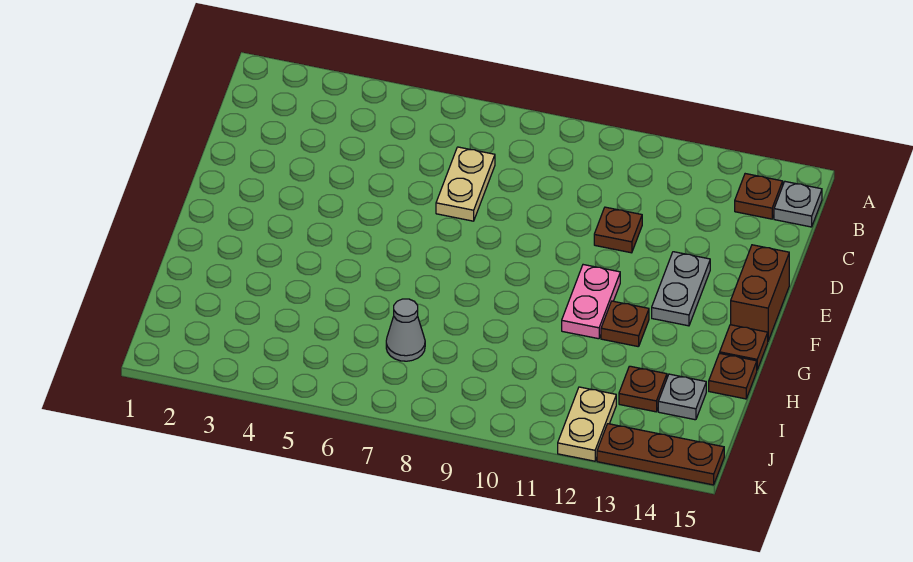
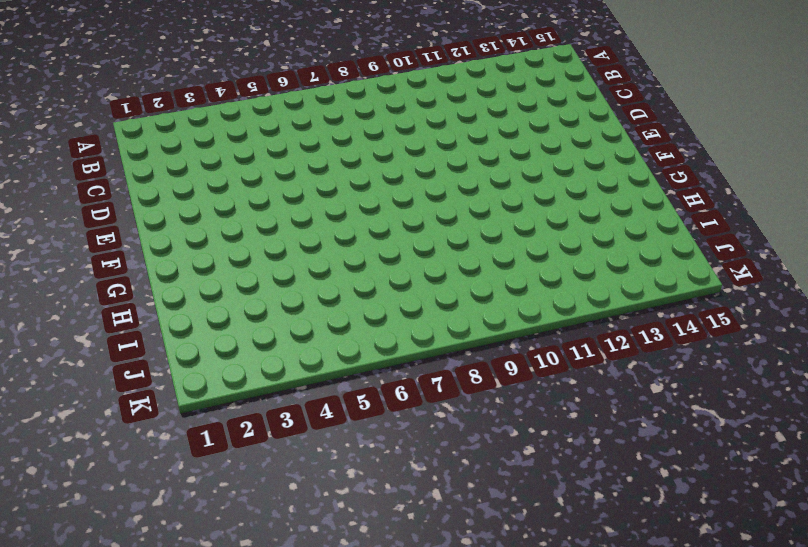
none -> brown 1x1 plate [735,174,783,219]
none -> grey 1x1 plate [774,182,822,227]
none -> tan 1x2 plate [436,147,495,221]

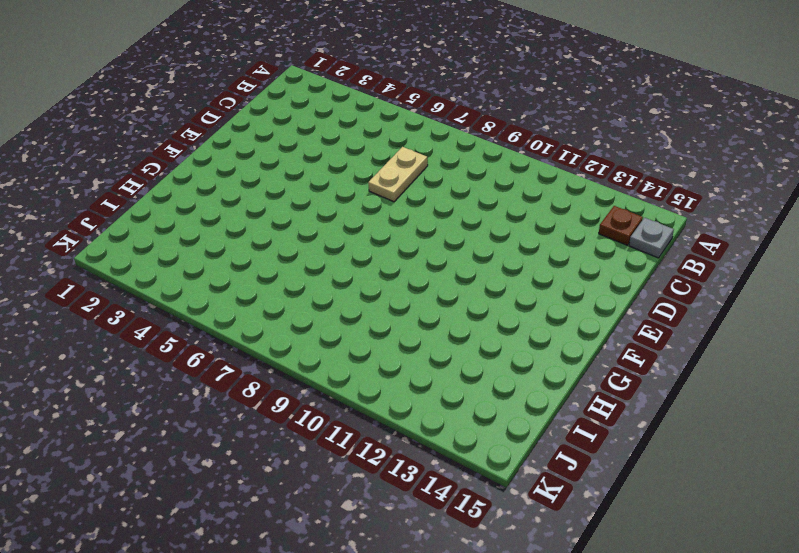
none -> brown 1x1 plate [594,207,642,253]
none -> grey 1x2 plate [652,252,710,326]
none -> brown 1x2 brick [731,245,789,341]

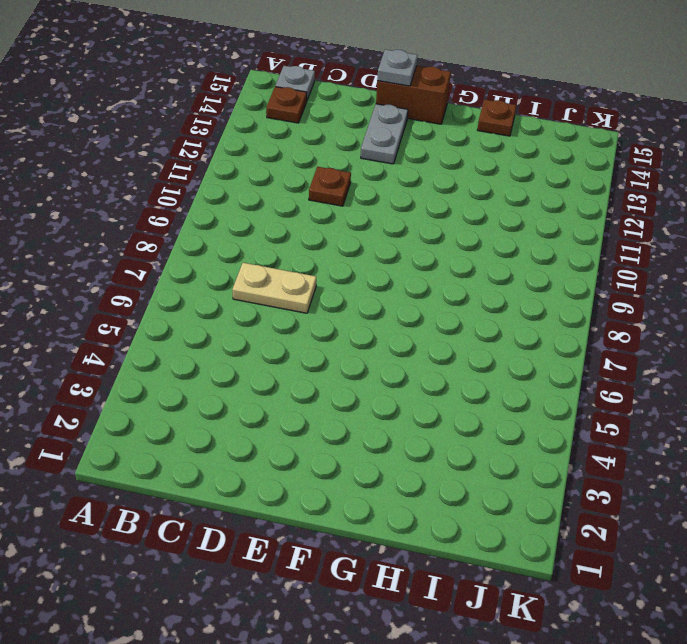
grey 1x2 plate [361,104,408,164] -> grey 1x2 plate turned to [652,252,710,326]
grey 1x1 plate [377,49,417,86] -> grey 1x1 plate moved to [658,374,706,420]
none -> pink 1x2 plate [562,265,620,339]
none -> brown 1x1 plate [601,301,649,347]
none -> brown 1x1 plate [720,325,768,370]

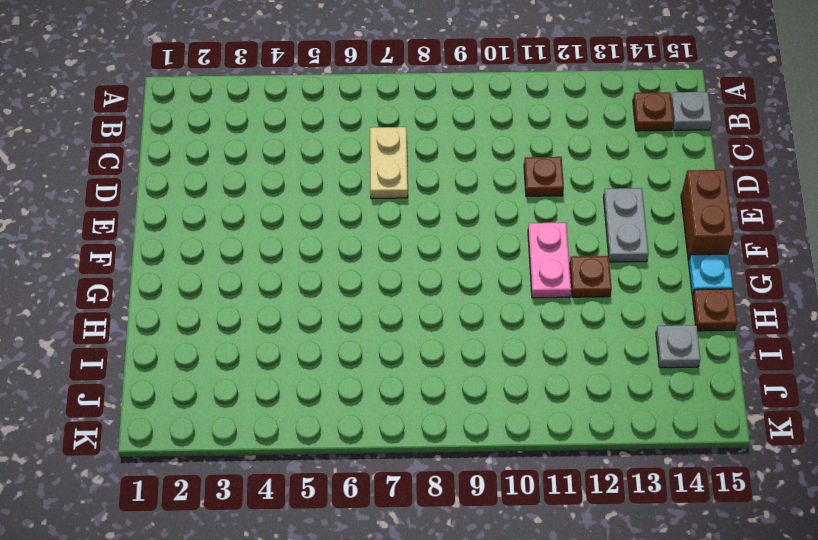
cyan 1x1 plate [689,254,733,296] -> brown 1x1 plate [720,325,768,370]
none -> grey 1x1 cone [386,299,425,361]
none -> brown 1x1 plate [619,366,667,412]
none -> tan 1x2 plate [558,387,616,461]

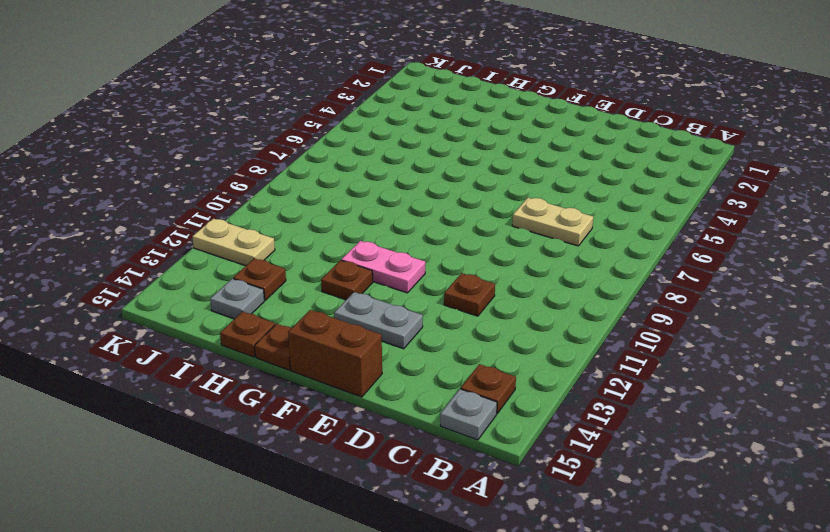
none -> grey 1x1 cone [386,299,425,361]
none -> brown 1x3 plate [597,424,724,485]

